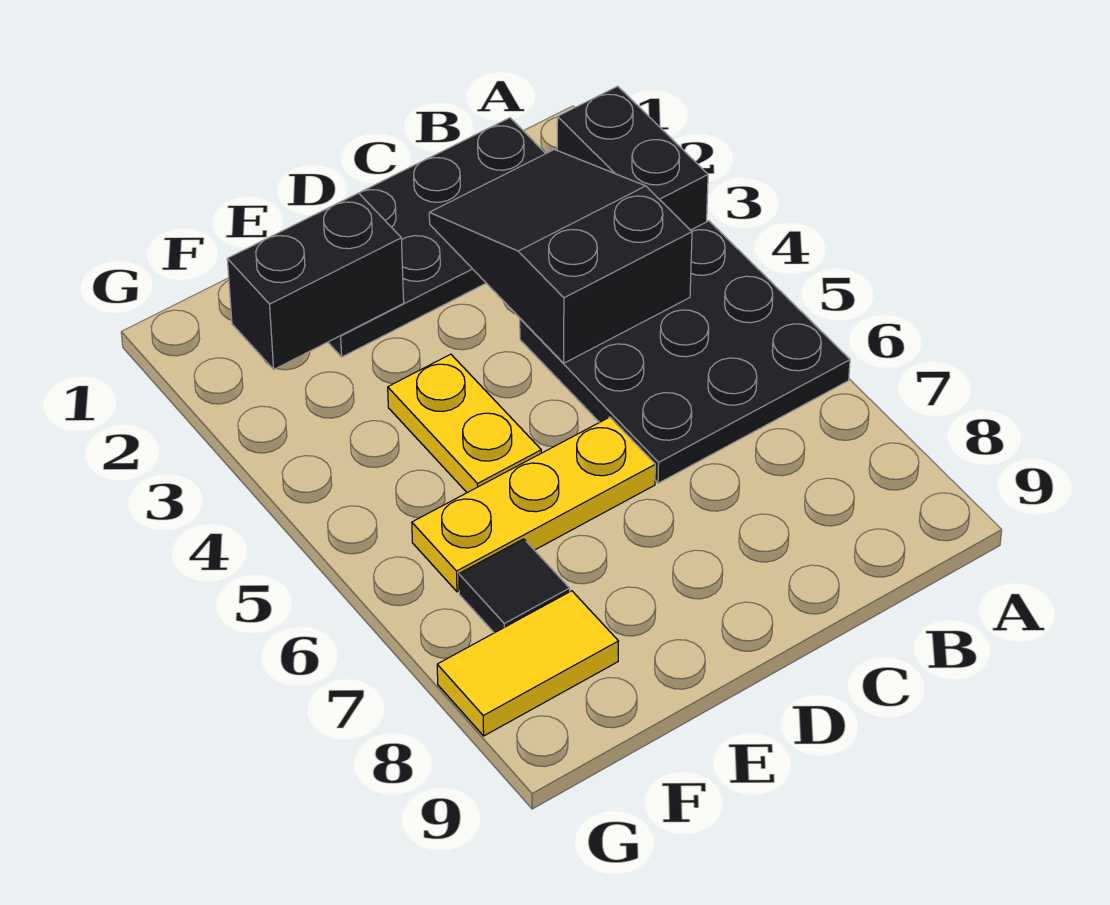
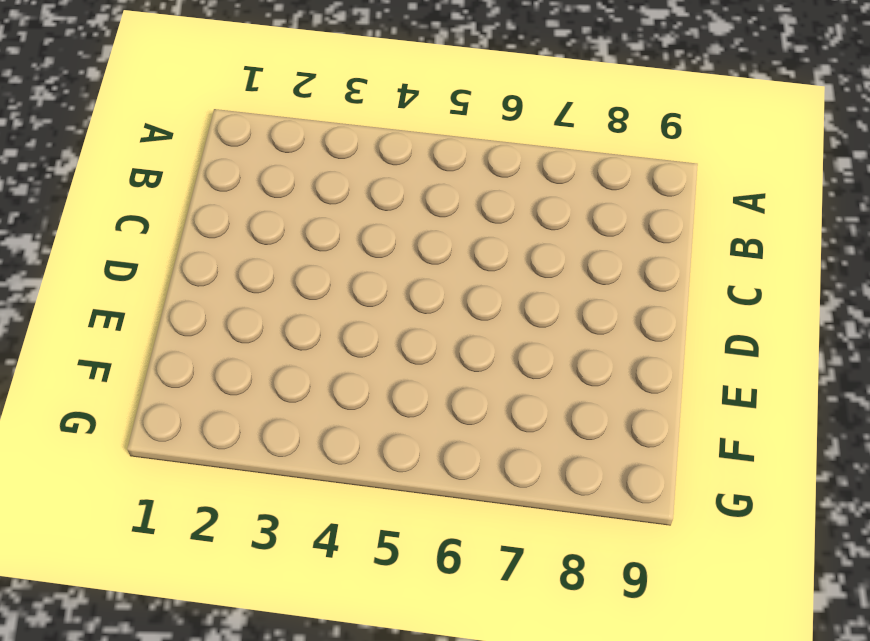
none -> black 1x2 brick [557,86,708,230]
none -> black 3x3 plate [520,221,850,483]

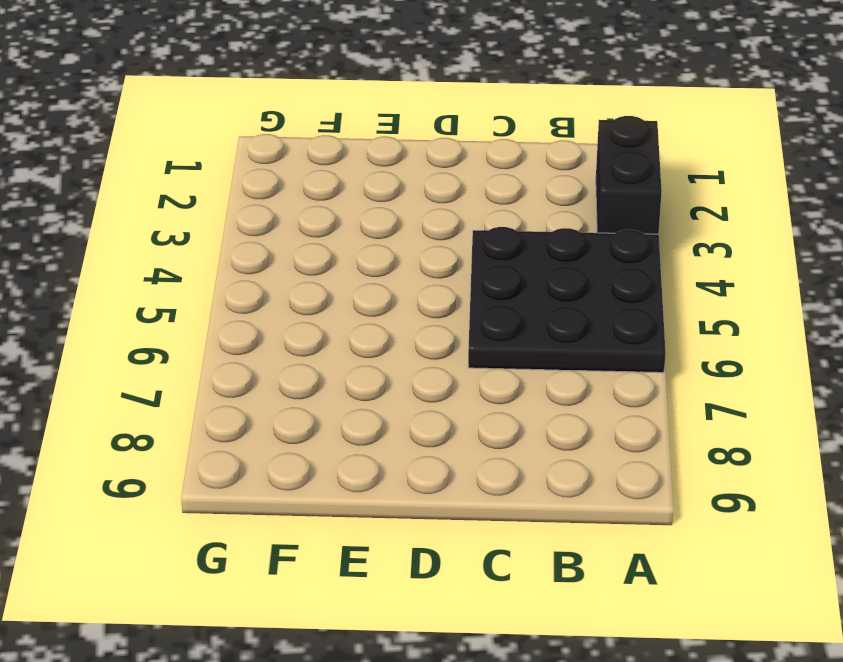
none -> black 2x4 plate [328,118,546,357]
none -> yellow 1x3 plate [412,417,655,592]

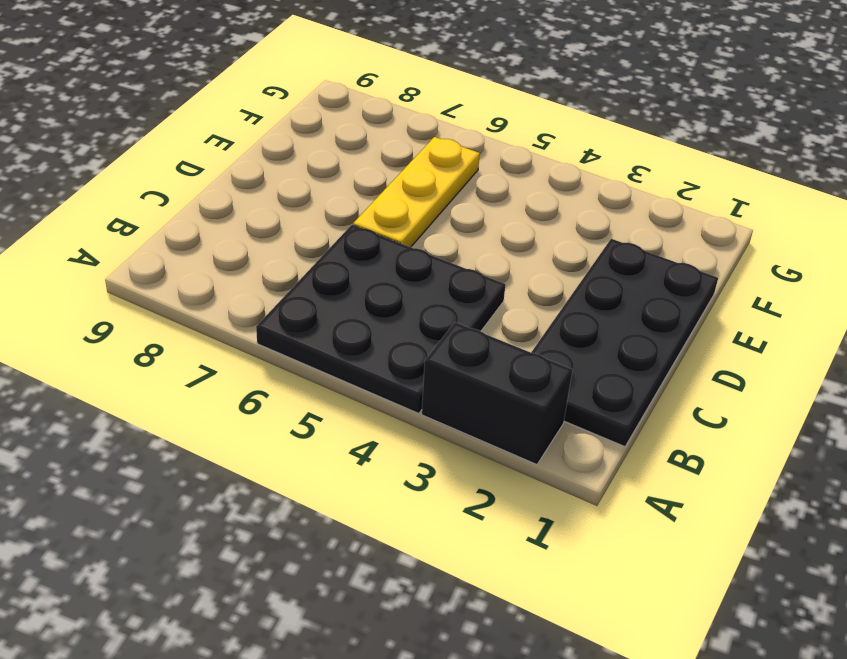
none -> yellow 1x2 plate [388,354,541,493]
none -> black 1x1 tile [459,539,570,633]

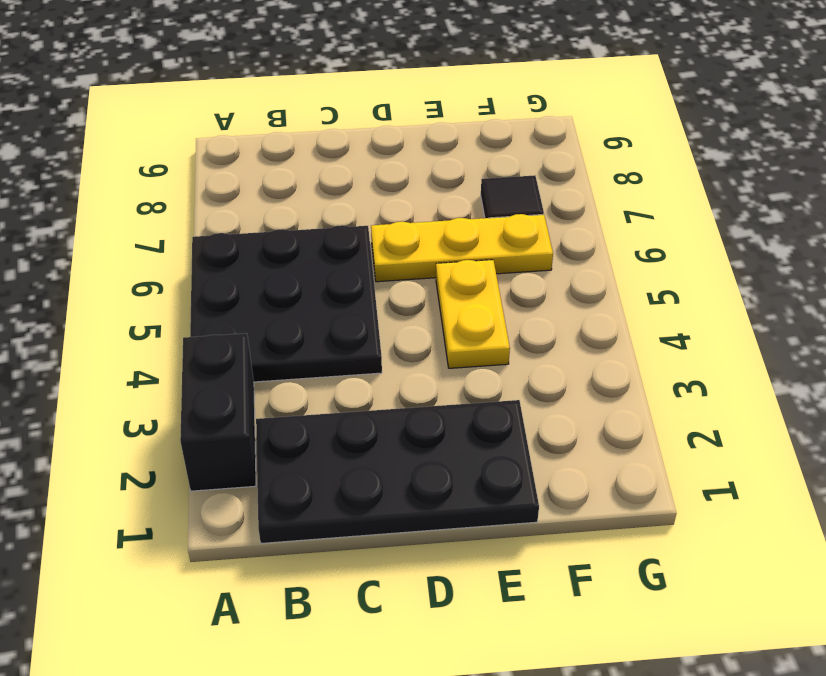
none -> yellow 1x2 tile [437,591,619,736]
none -> black 2x3 slope [429,150,692,363]

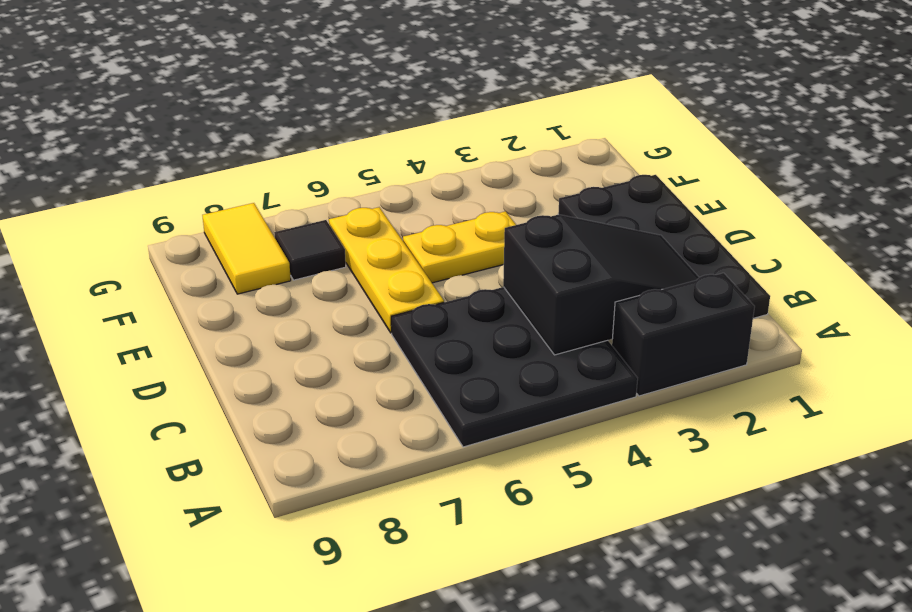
none -> black 1x2 brick [227,193,404,369]

